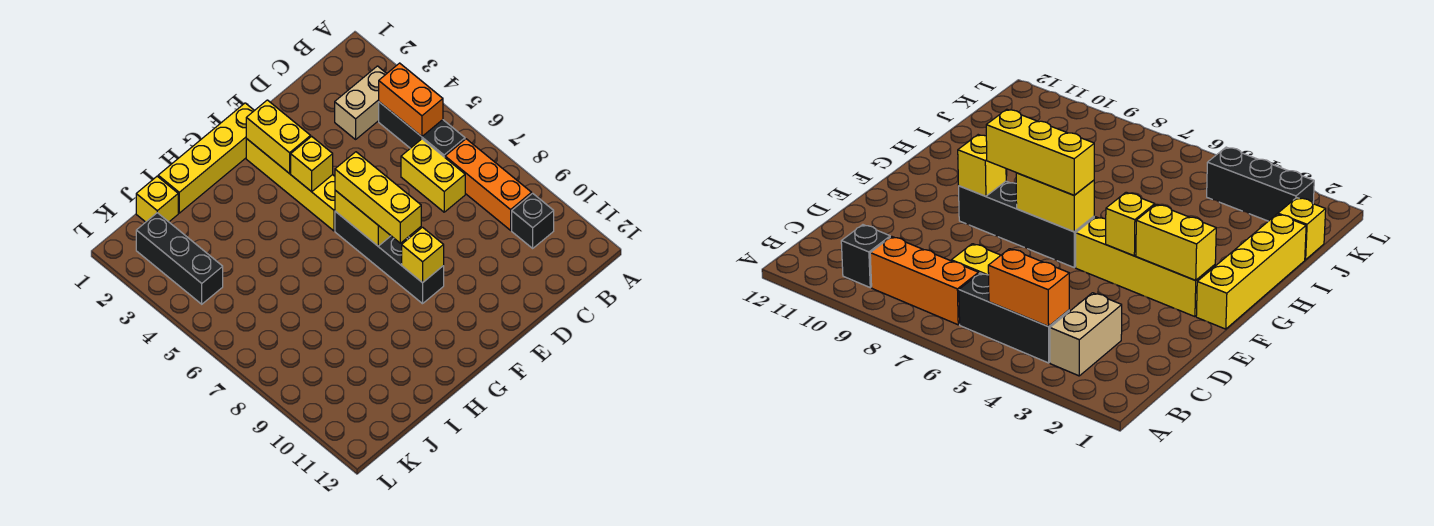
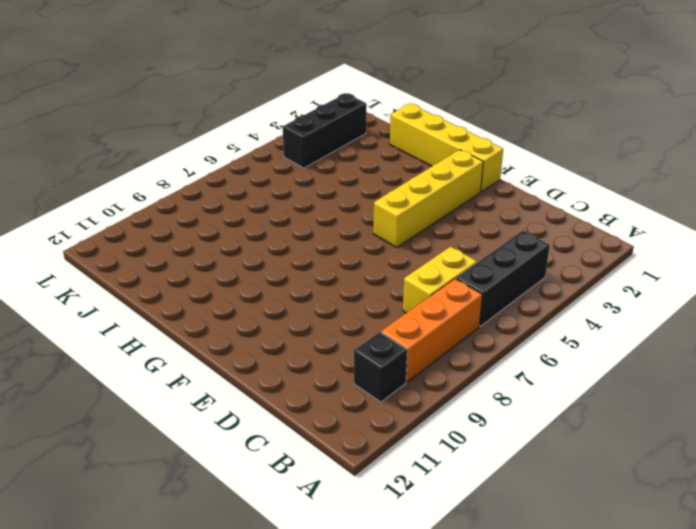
none -> tan 1x2 brick [335,66,387,139]
none -> black 1x4 brick [335,211,444,304]
none -> yellow 1x1 brick [136,176,178,222]

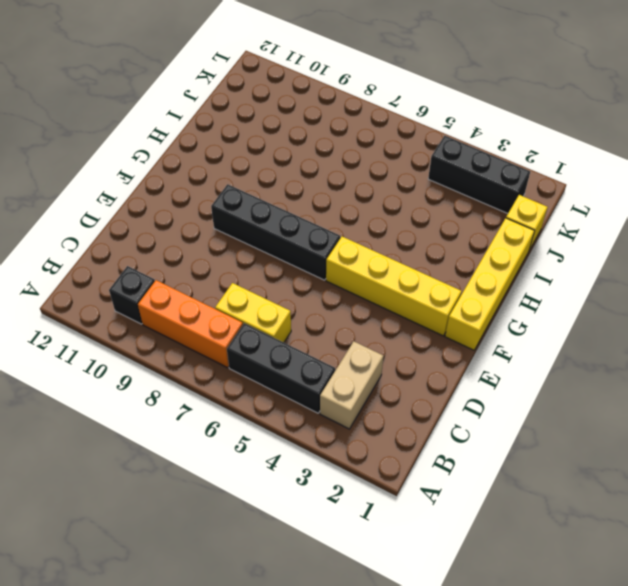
none -> orange 1x2 brick [379,63,443,136]
none -> yellow 1x2 brick [246,100,311,174]
none -> yellow 1x1 brick [291,136,333,192]

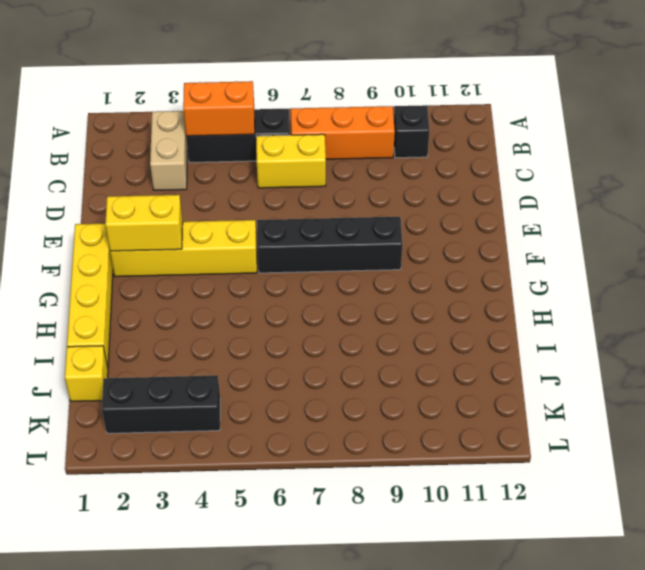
none -> yellow 1x1 brick [291,136,333,192]
none -> yellow 1x2 brick [335,190,391,246]
none -> yellow 1x1 brick [402,227,444,283]

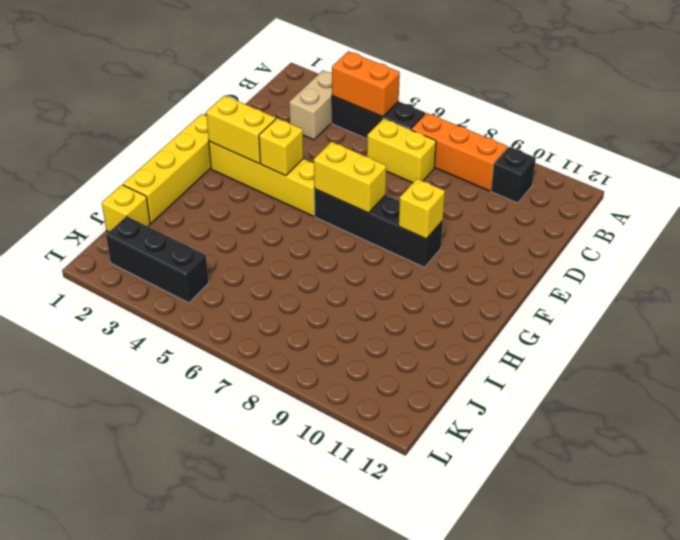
none -> yellow 1x3 brick [335,152,421,243]

